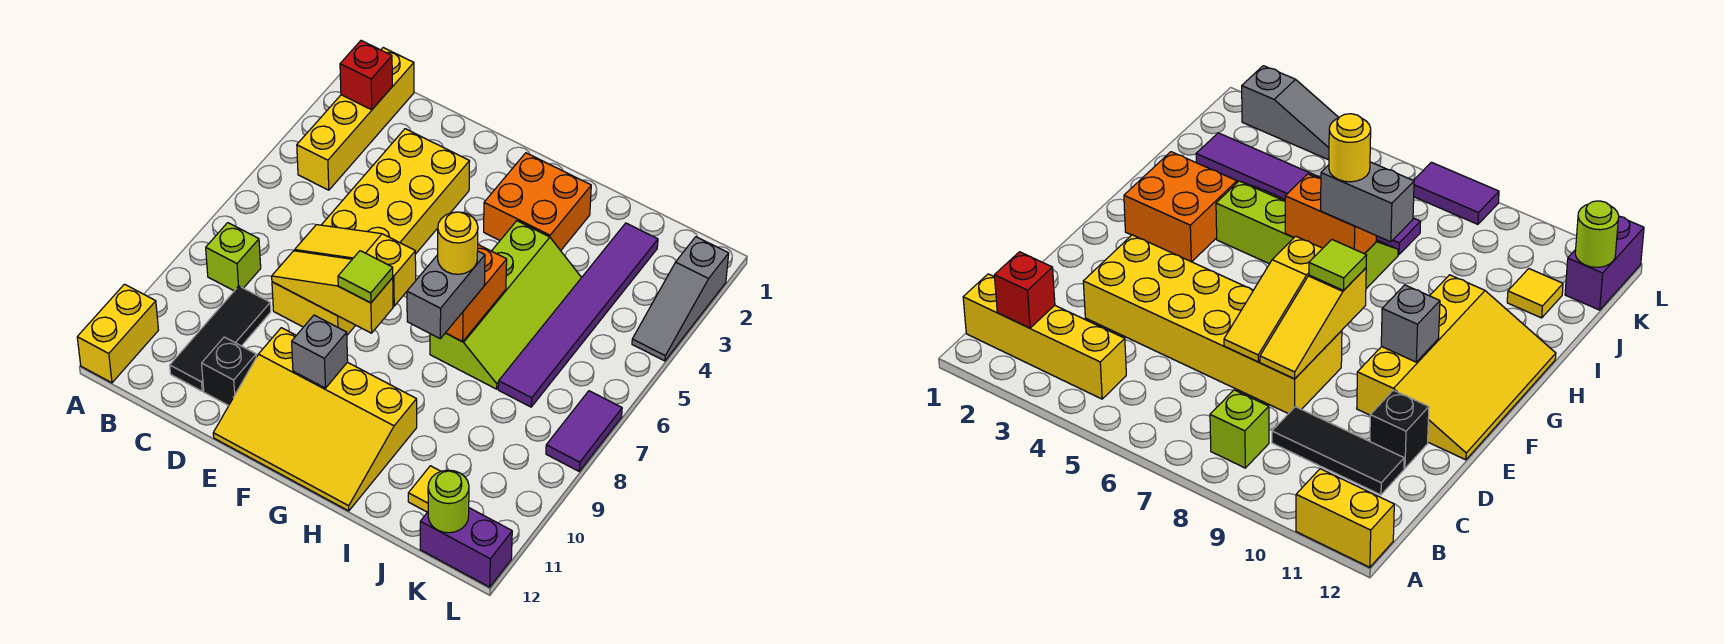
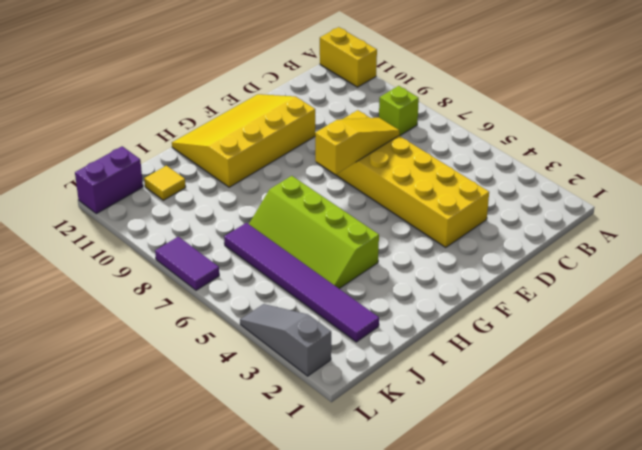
none -> yellow 1x4 brick [297,48,414,190]
none -> black 1x3 tile [170,286,271,391]
none -> black 1x1 brick [202,337,256,406]

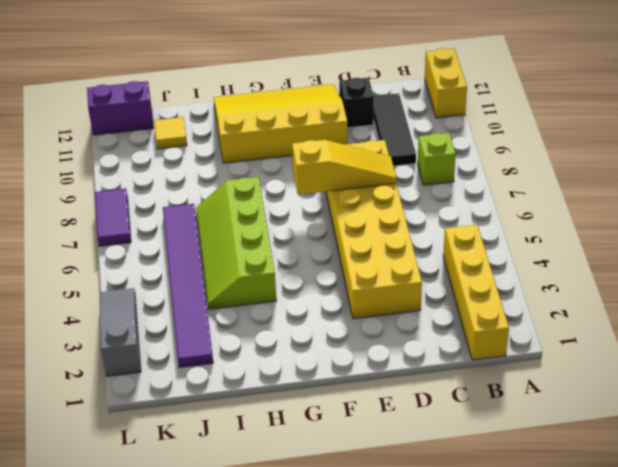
none -> orange 2x2 brick [484,153,591,251]
none -> red 1x1 brick [340,41,392,110]
none -> yellow 1x3 slope [272,251,393,333]

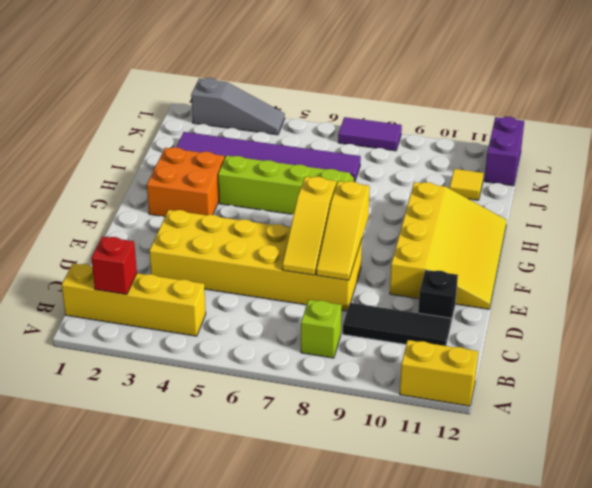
none -> grey 1x1 brick [292,315,348,388]
none -> orange 1x2 brick [446,245,507,342]
none -> lime 1x1 round brick [428,470,469,533]

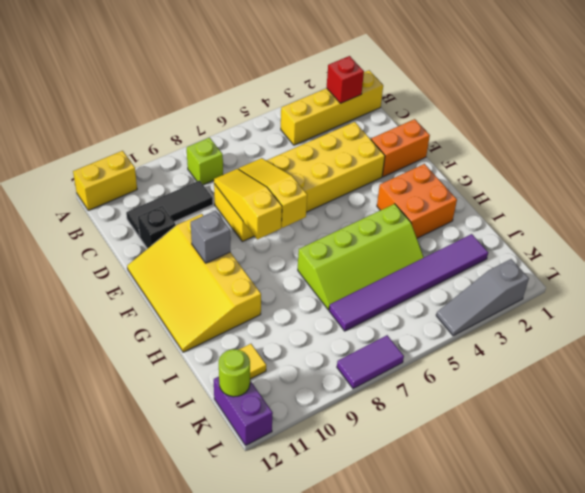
orange 1x2 brick [371,119,430,177] -> orange 1x2 brick moved to [446,245,507,342]
none -> lime 1x1 tile [338,251,393,303]
none -> grey 1x2 brick [407,251,485,339]
none -> yellow 1x1 round brick [438,212,478,274]

